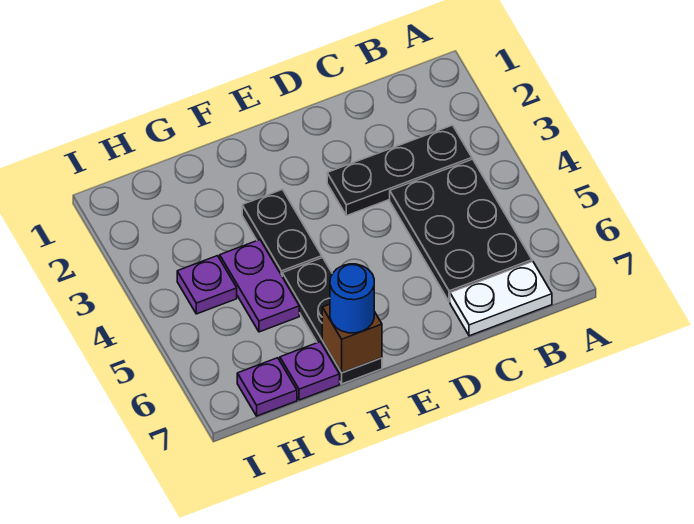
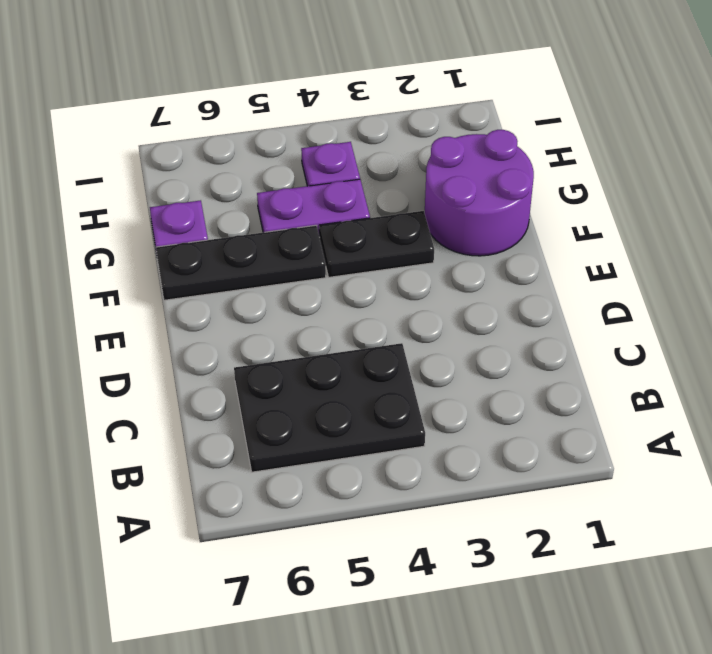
purple 2x2 round brick [425,130,534,256] -> none
none -> black 1x3 plate [327,125,472,216]
none -> white 1x2 plate [450,261,552,336]

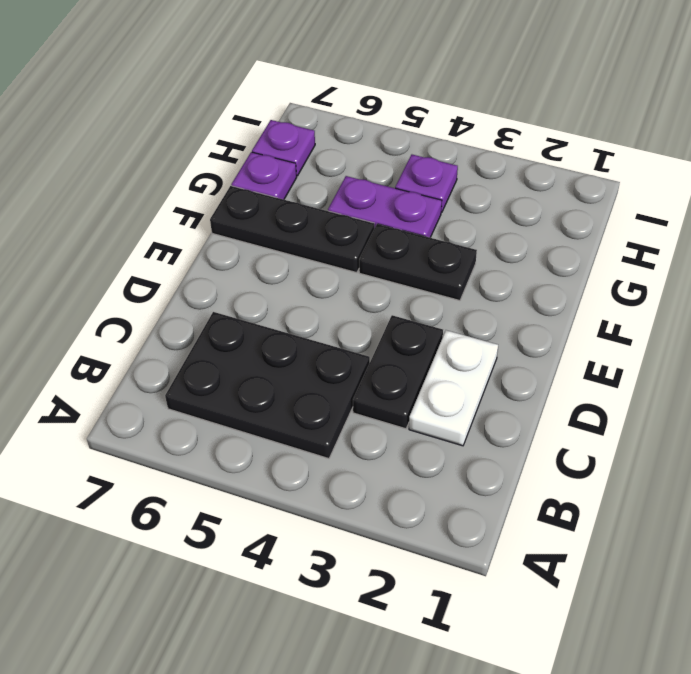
white 1x2 plate [409,330,498,446] -> white 1x2 plate moved to [450,261,552,336]
black 1x2 plate [353,315,443,429] -> black 1x3 plate [327,125,472,216]
none -> brown 1x1 brick [322,304,382,373]
none -> blue 1x1 round brick [330,264,374,333]

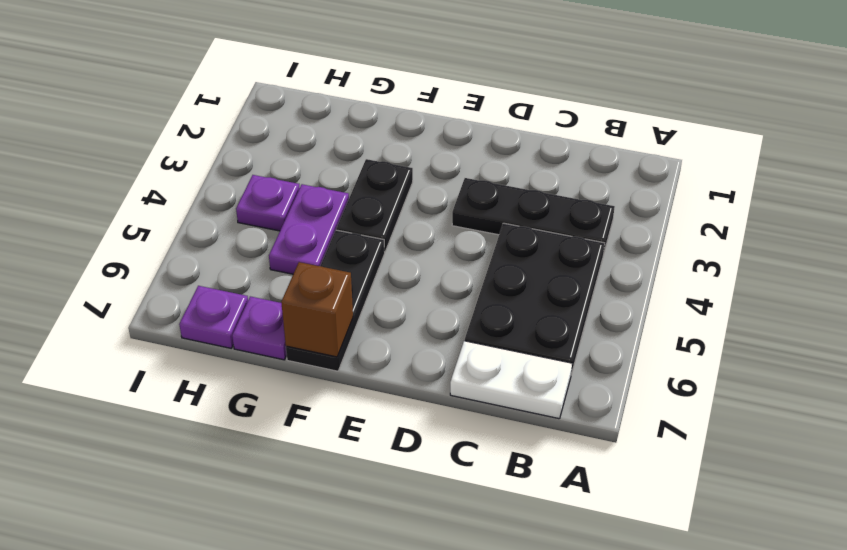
none -> blue 1x1 round brick [330,264,374,333]

